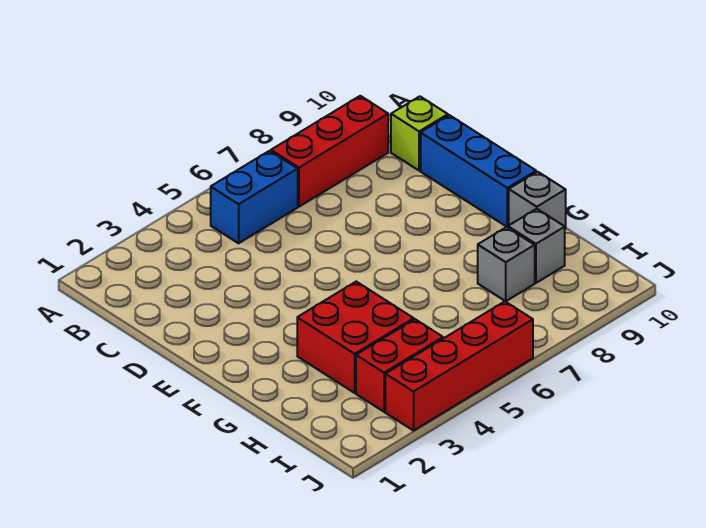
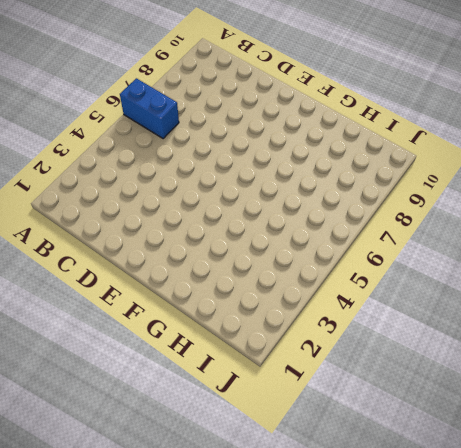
blue 1x2 brick [120,78,179,139] -> blue 1x2 brick turned to [211,151,298,243]
none -> red 1x3 brick [271,96,388,207]
none -> lime 1x1 brick [391,96,448,171]

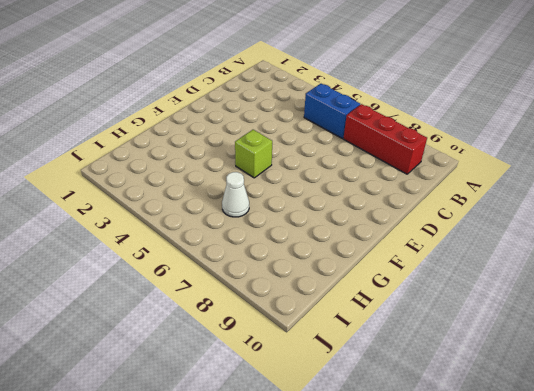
lime 1x1 brick [235,130,272,178] -> lime 1x1 brick moved to [391,96,448,171]
white 1x1 cone [222,172,249,217] -> none
none -> blue 1x3 brick [421,115,536,227]
none -> red 2x2 brick [297,282,414,393]

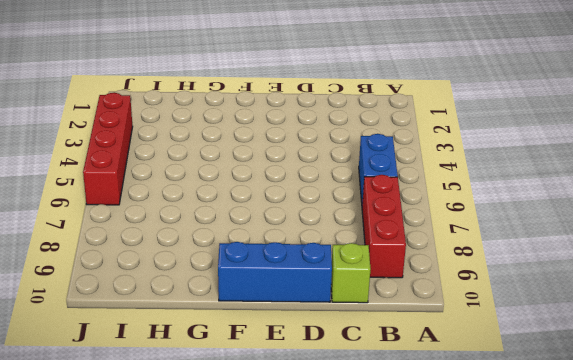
none -> red 2x2 brick [297,282,414,393]
none -> grey 1x1 brick [509,172,566,229]

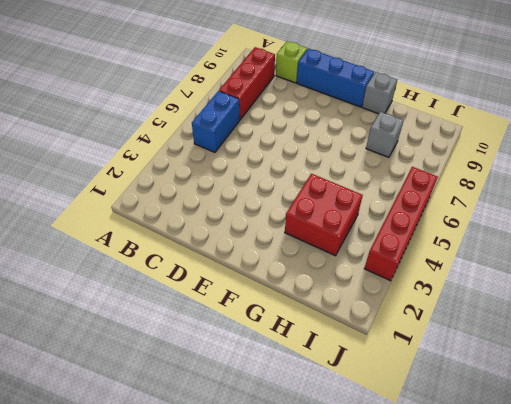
none -> grey 1x1 brick [508,209,565,283]
none -> red 1x2 brick [356,319,443,412]

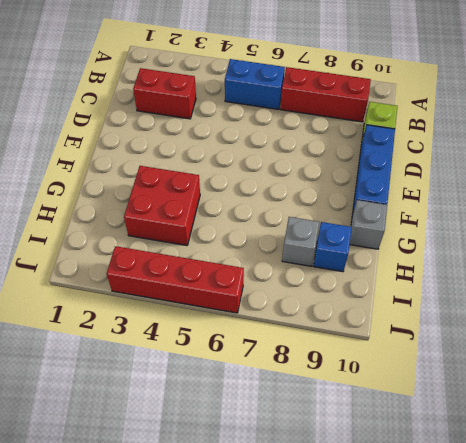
red 1x2 brick [133,68,196,119] -> red 1x2 brick moved to [356,319,443,412]
blue 1x1 brick [314,222,352,272] -> grey 1x1 brick [508,209,565,283]

